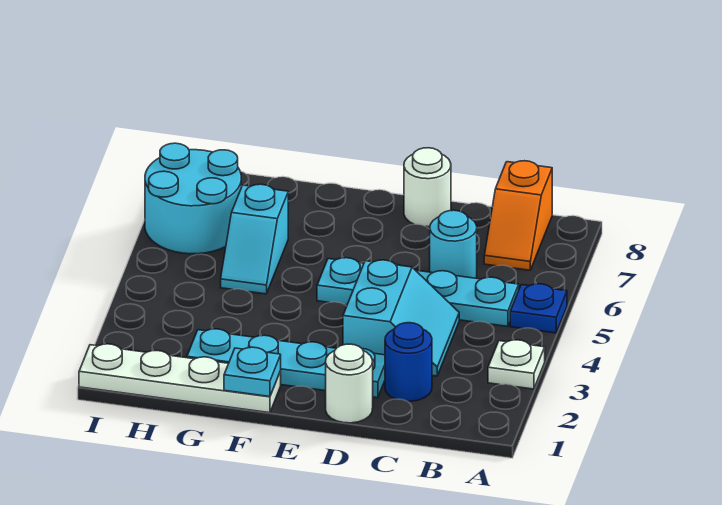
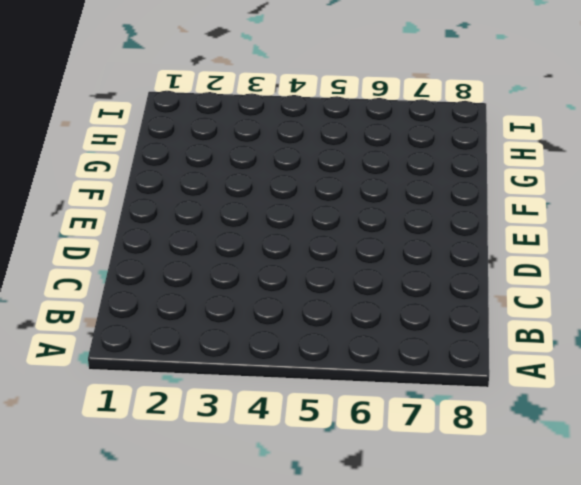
none -> white 1x1 plate [488,340,545,389]
none -> blue 1x1 plate [510,284,567,333]
none -> cyan 1x4 plate [317,258,519,326]

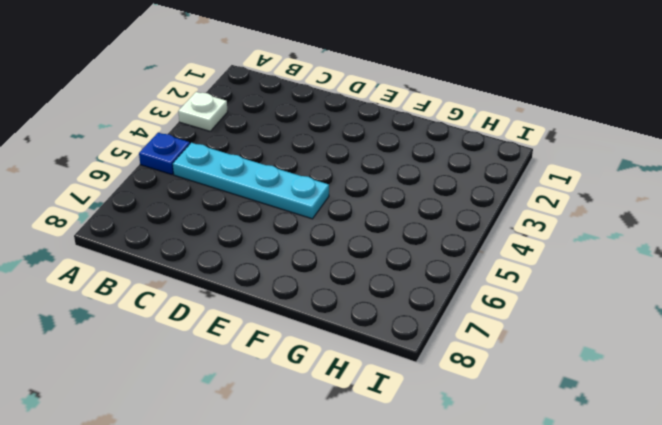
none -> orange 1x2 slope [484,161,552,270]
none -> blue 1x1 round brick [385,323,432,401]
none -> cyan 2x2 slope [343,260,459,376]

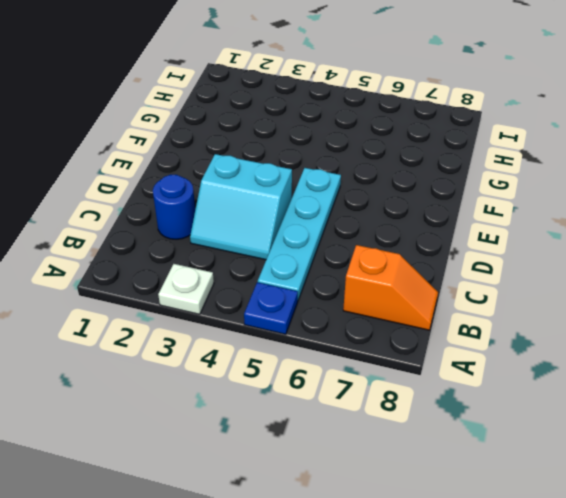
orange 1x2 slope [343,245,438,330] -> orange 1x2 slope turned to [484,161,552,270]
none -> cyan 1x1 round brick [430,210,477,278]
none -> white 1x1 round brick [326,344,373,423]
none -> cyan 1x4 plate [187,329,385,398]

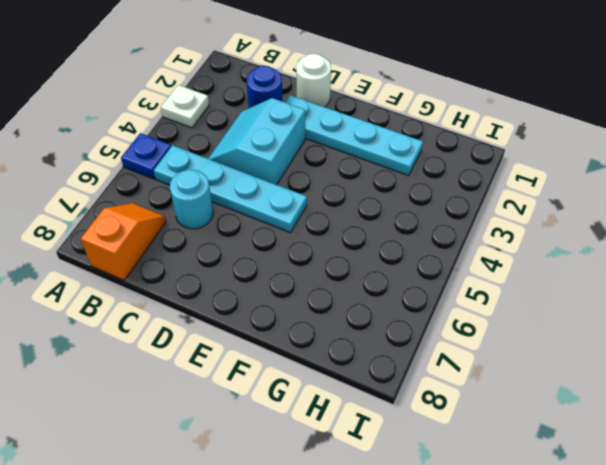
none -> white 1x1 round brick [404,148,451,227]
none -> white 1x4 plate [79,344,281,413]
none -> cyan 1x2 slope [221,184,288,294]

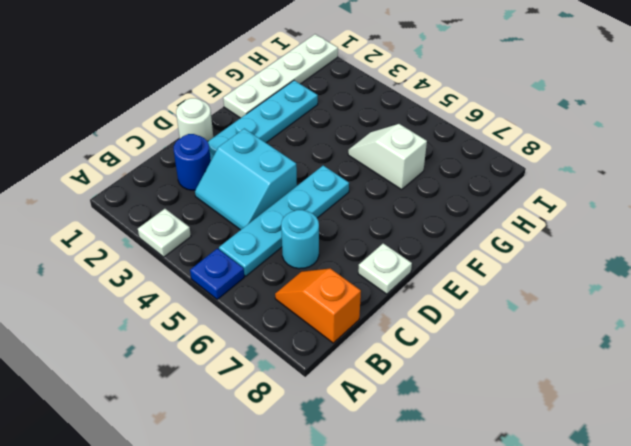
white 1x1 plate [358,243,412,294] -> white 1x1 round brick [404,148,451,227]
white 1x2 slope [348,124,427,189] -> cyan 1x2 slope [221,184,288,294]
none -> cyan 2x2 round brick [145,143,241,254]
none -> cyan 1x1 plate [224,347,281,397]

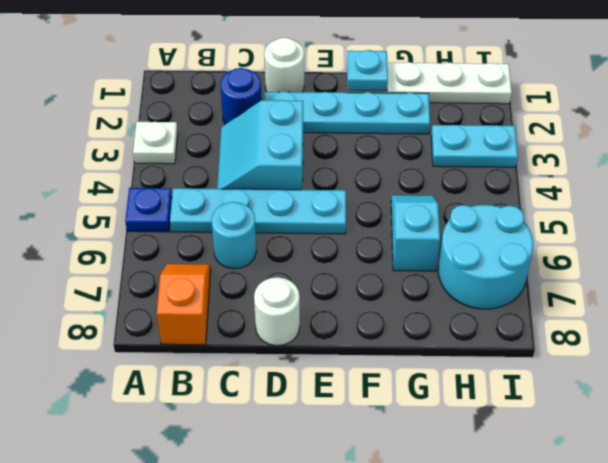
cyan 1x2 plate [431,125,518,167] -> none

